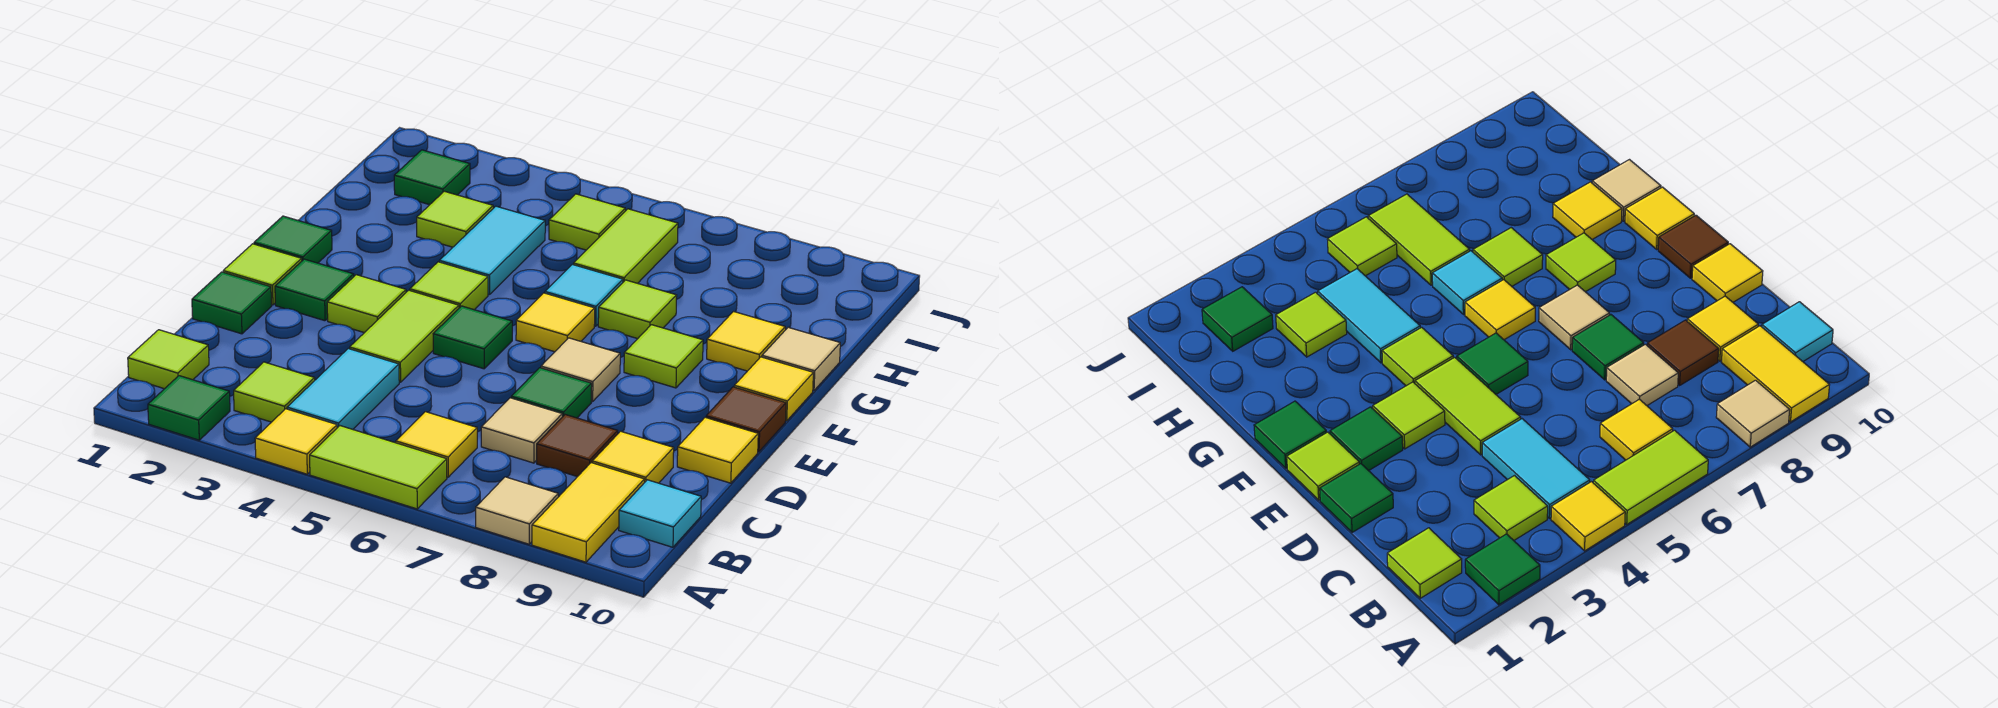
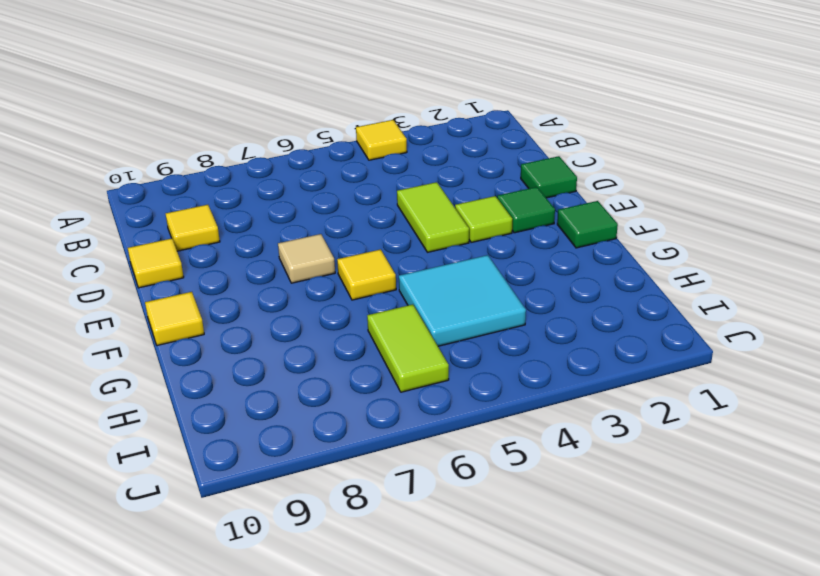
cyan 2x2 tile [399,255,526,346] -> cyan 1x2 tile [439,206,545,295]
none -> green 1x1 tile [148,376,230,440]
none -> lime 1x2 tile [310,426,447,509]
none -> tan 1x1 tile [476,477,558,544]
none -> yellow 1x2 tile [532,463,645,562]

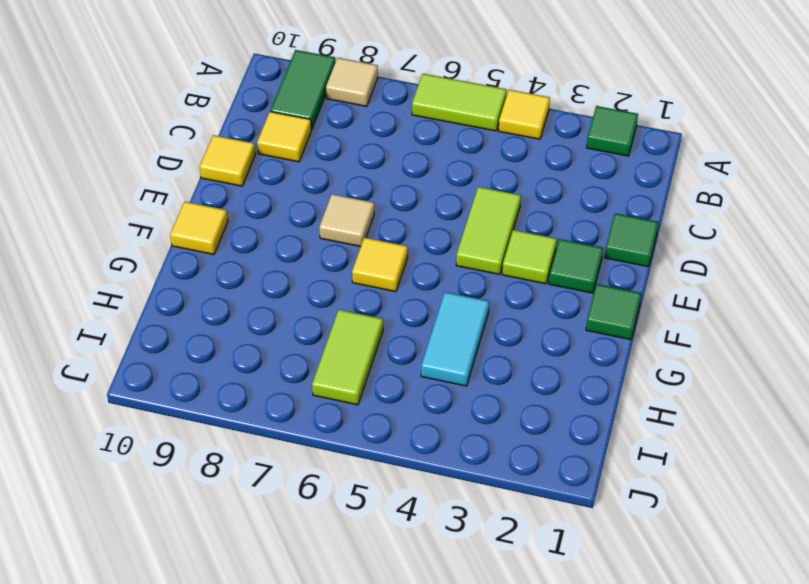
green 1x2 tile [270,50,335,130] -> yellow 1x2 tile [532,463,645,562]
none -> lime 1x1 tile [128,330,209,389]
none -> lime 1x1 tile [234,362,315,422]
none -> cyan 1x2 tile [287,349,399,429]
none -> yellow 1x1 tile [396,412,477,477]

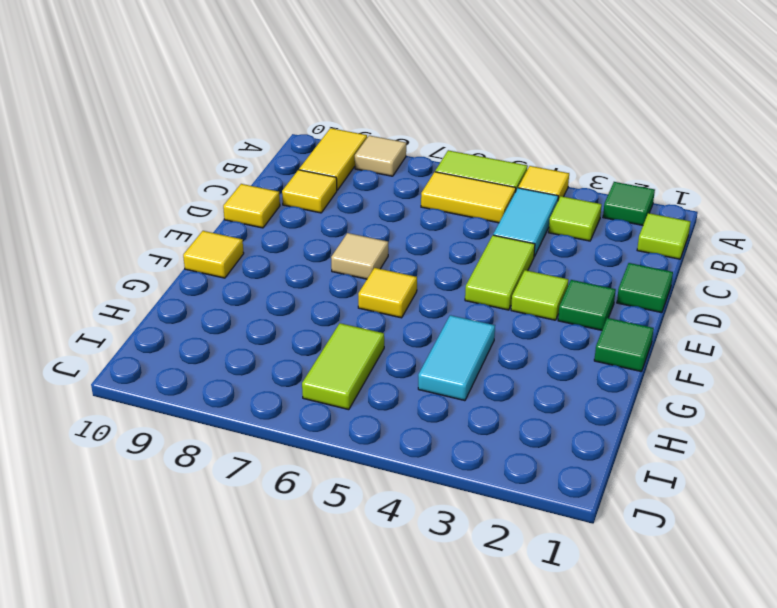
yellow 1x2 tile [421,172,516,223] -> yellow 1x1 tile [396,412,477,477]
none -> cyan 1x1 tile [619,480,701,547]
none -> tan 1x1 tile [481,398,562,463]
none -> brown 1x1 tile [537,415,618,477]
none -> green 1x1 tile [511,368,592,418]

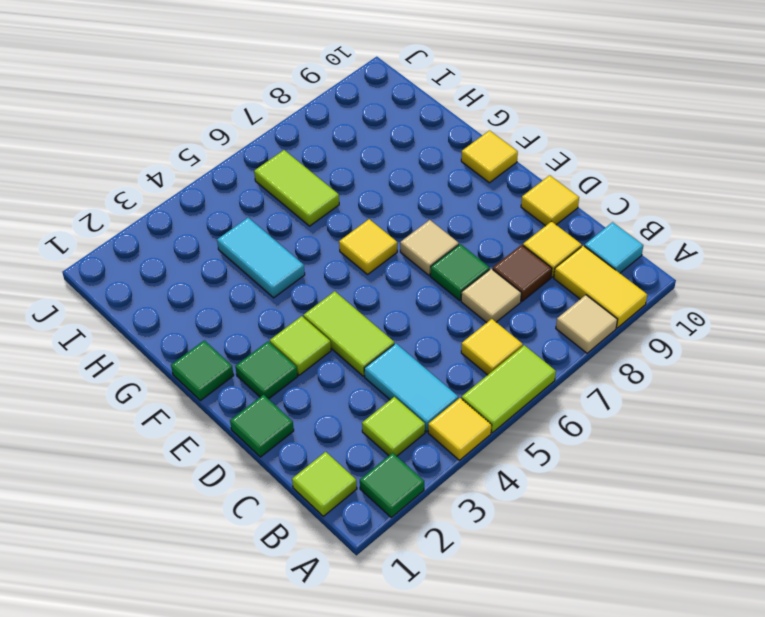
none -> lime 1x1 tile [223,244,302,305]
none -> green 1x1 tile [433,306,512,369]
none -> brown 1x1 tile [706,387,786,452]
none -> lime 1x1 tile [410,262,488,310]

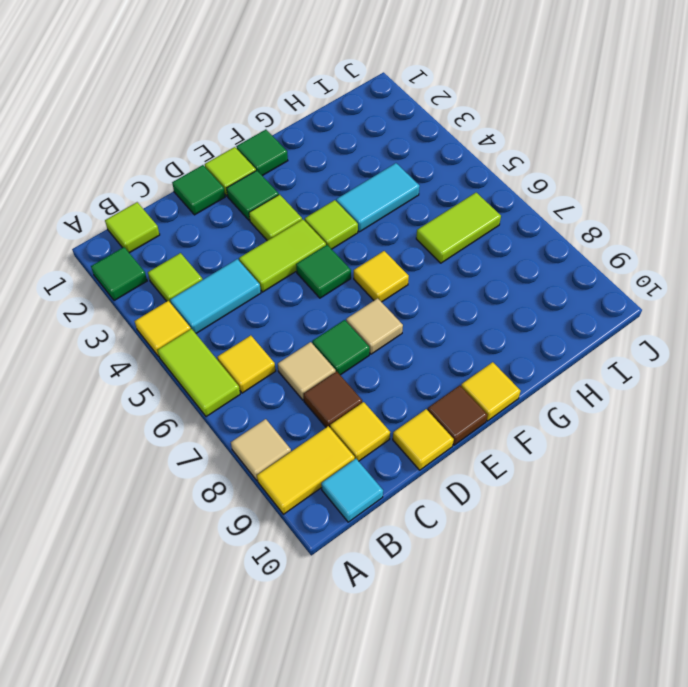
none -> lime 1x1 tile [624,325,703,388]
none -> cyan 1x1 tile [545,264,623,326]
none -> lime 1x1 tile [598,280,677,339]
none -> yellow 1x1 tile [707,312,785,371]

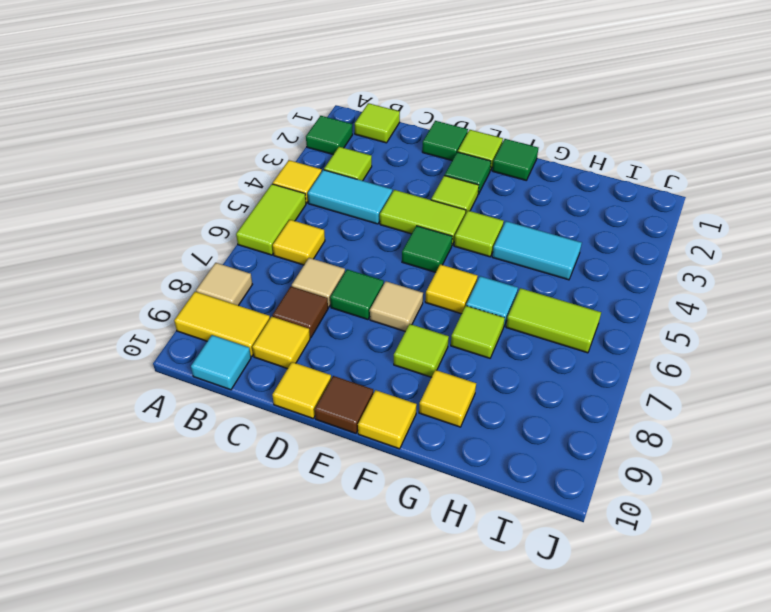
none -> tan 1x1 tile [762,327,840,391]
none -> lime 1x1 tile [417,191,493,247]
none -> green 1x1 tile [394,150,470,205]
none -> lime 1x1 tile [549,194,625,250]

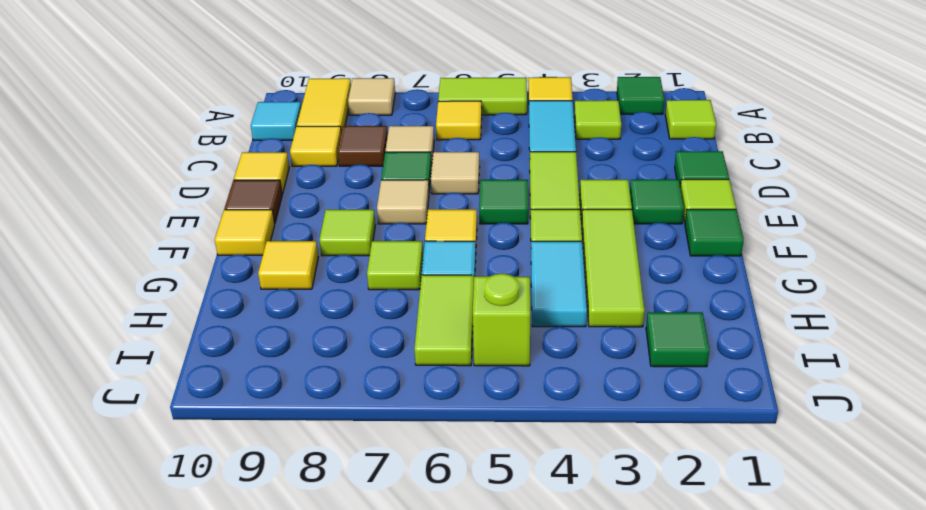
tan 1x1 tile [431,152,480,194] -> tan 1x1 tile moved to [762,327,840,391]
lime 1x3 tile [582,209,645,327] -> lime 1x1 tile [417,191,493,247]
lime 1x1 brick [473,274,530,366] -> lime 1x1 tile [549,194,625,250]

